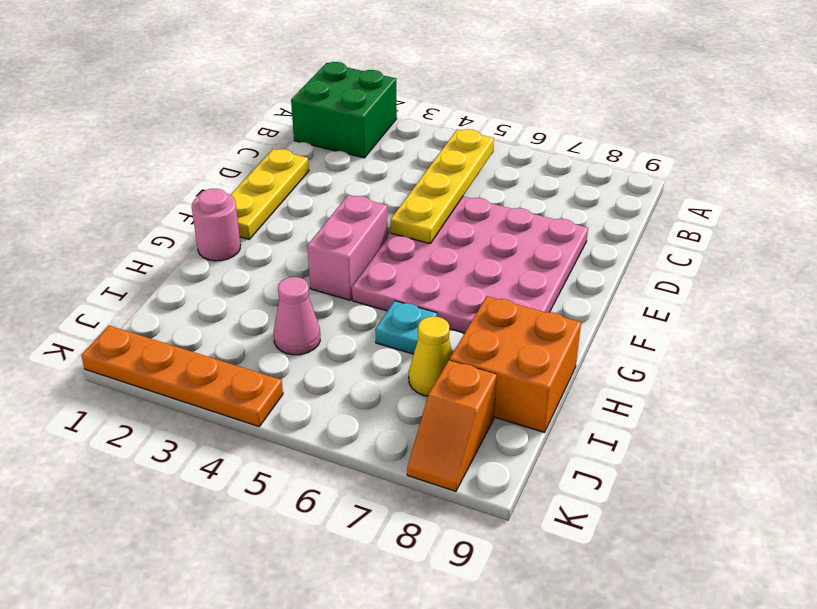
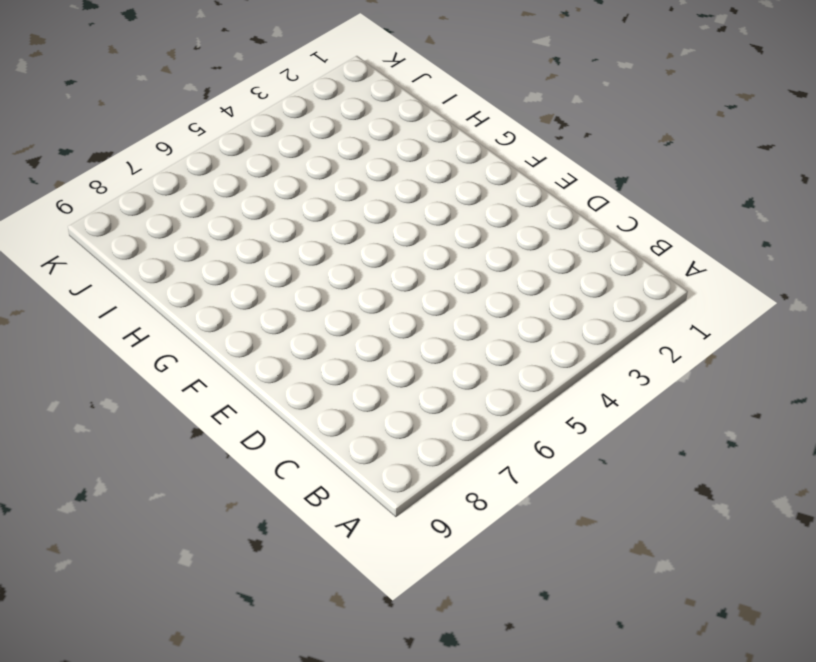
none -> green 2x2 brick [291,62,397,158]
none -> yellow 1x3 plate [231,149,309,239]
none -> pink 4x4 plate [352,197,588,333]

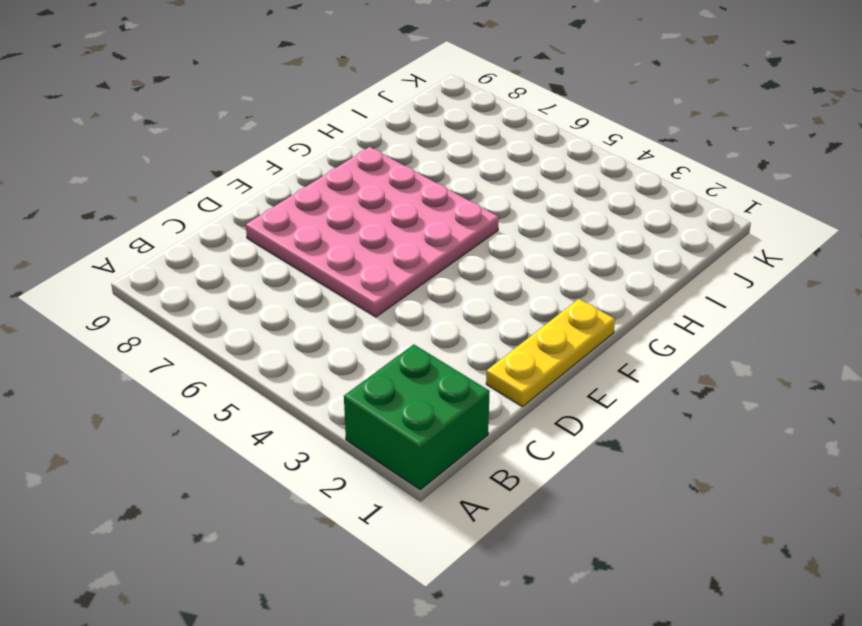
none -> pink 1x2 brick [307,195,388,300]
none -> pink 1x1 round brick [192,189,241,261]
none -> cyan 1x1 plate [375,301,437,354]

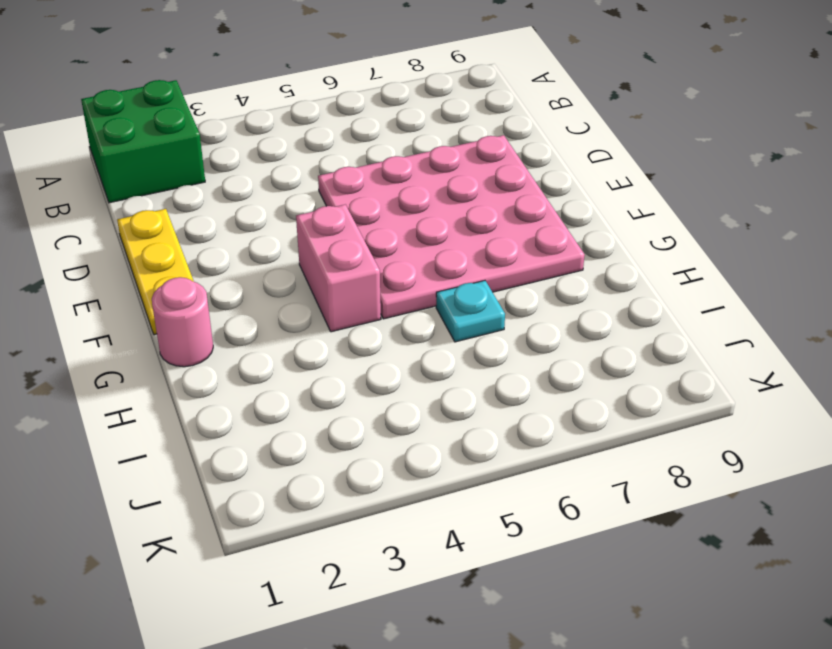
none -> orange 2x2 brick [450,296,581,432]
none -> pink 1x1 cone [274,277,320,355]
none -> yellow 1x1 cone [409,316,453,396]

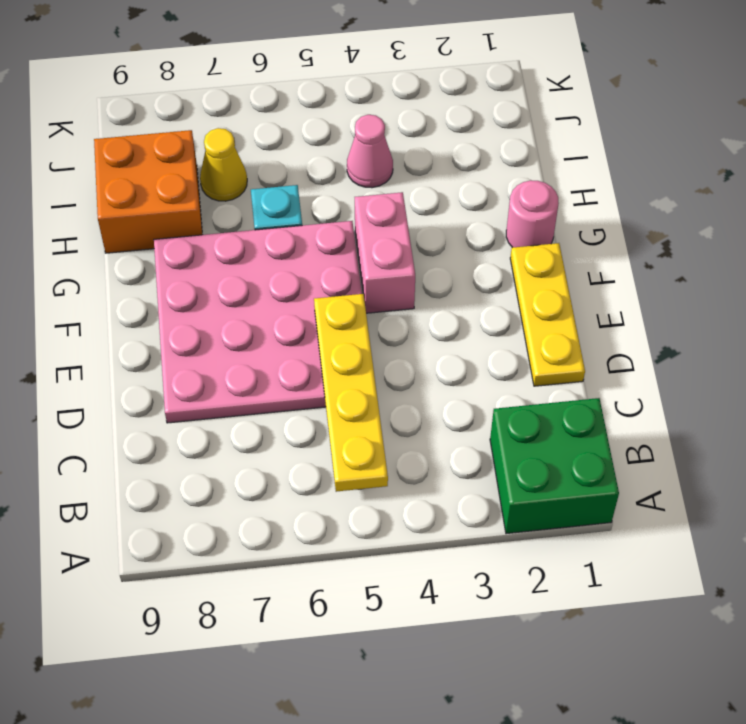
none -> orange 1x2 slope [407,360,497,491]
none -> orange 1x4 plate [81,326,283,427]

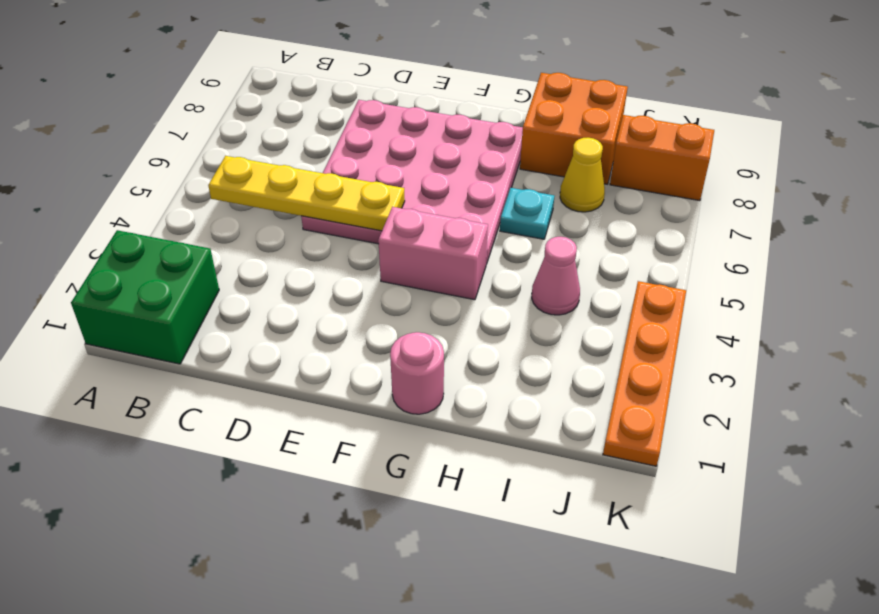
orange 1x2 brick [610,115,714,201] -> orange 1x2 slope [407,360,497,491]
none -> yellow 1x3 plate [231,149,309,239]

